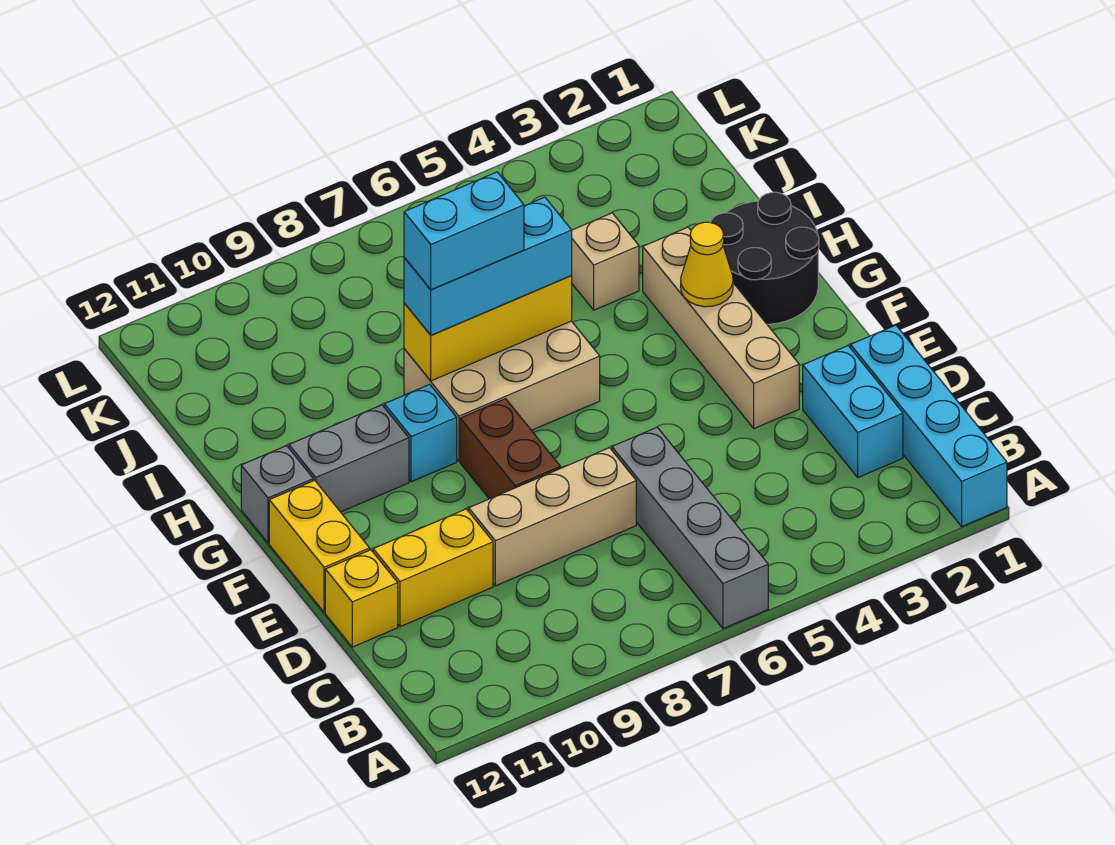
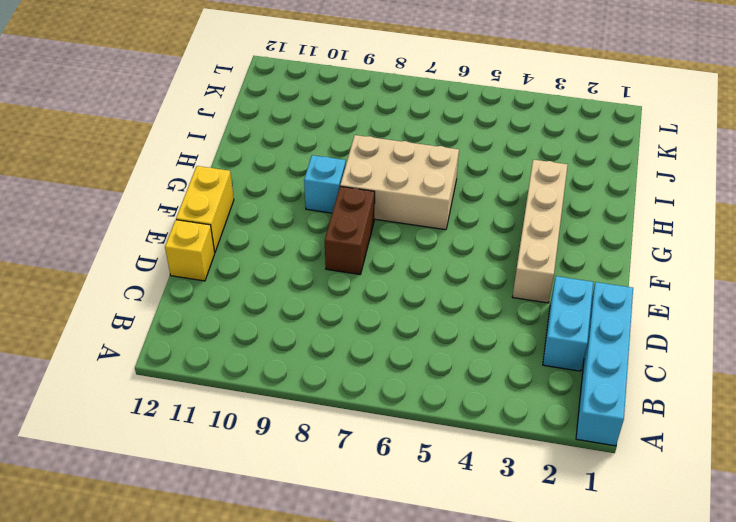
none -> grey 1x4 brick [612,427,768,629]
none -> tan 1x3 brick [469,448,636,586]
none -> yellow 1x2 brick [373,509,493,627]

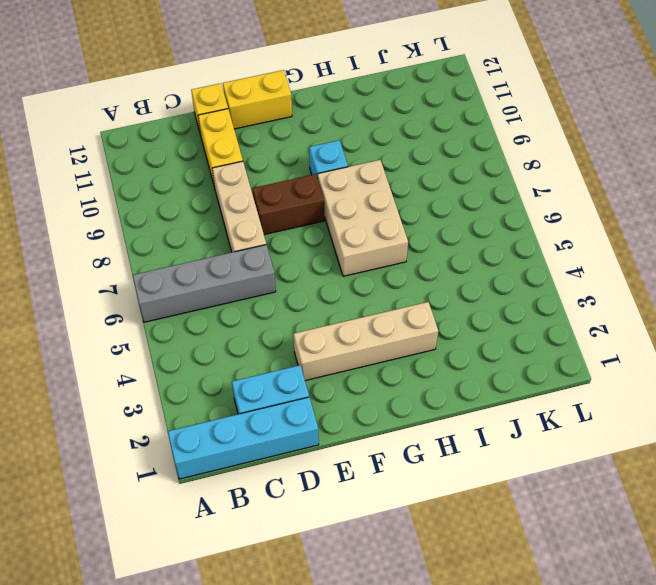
none -> black 2x2 round brick [710,192,819,324]
none -> grey 1x2 brick [289,405,409,512]
none -> grey 1x1 brick [241,446,313,543]

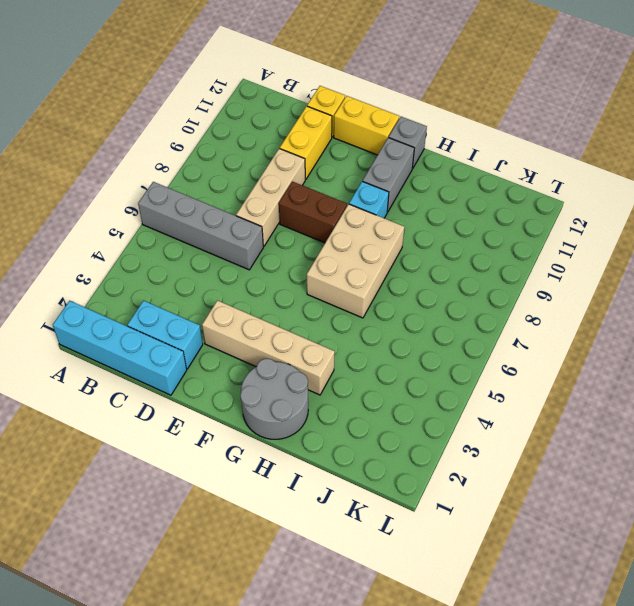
grey 2x2 round brick [240,359,308,439] -> black 2x2 round brick [710,192,819,324]
none -> tan 1x1 brick [572,213,639,310]
none -> yellow 1x1 cone [681,222,733,307]
none -> yellow 1x3 brick [404,275,572,381]

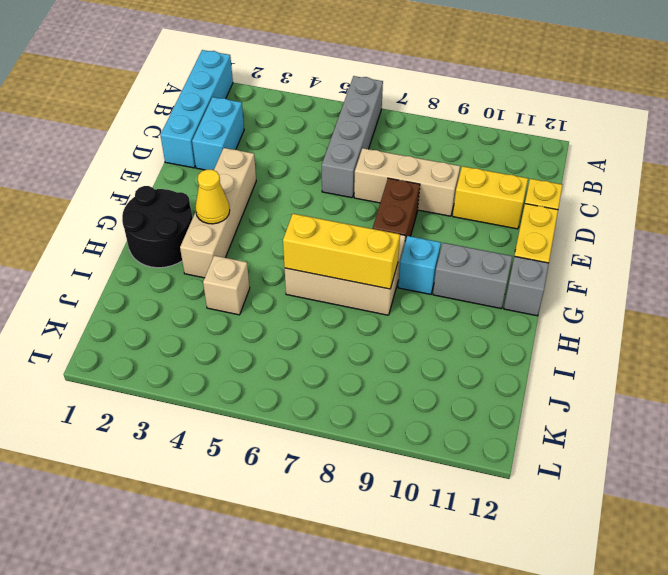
none -> cyan 1x3 brick [404,197,572,335]
none -> cyan 1x2 brick [404,172,524,290]

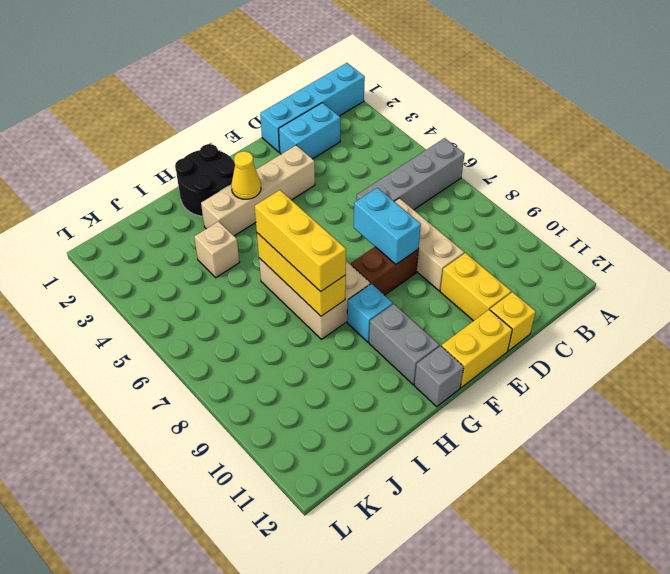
cyan 1x2 brick [354,188,421,264] -> cyan 1x2 brick moved to [404,172,524,290]
yellow 1x3 brick [255,190,346,292] -> cyan 1x3 brick [404,197,572,335]

